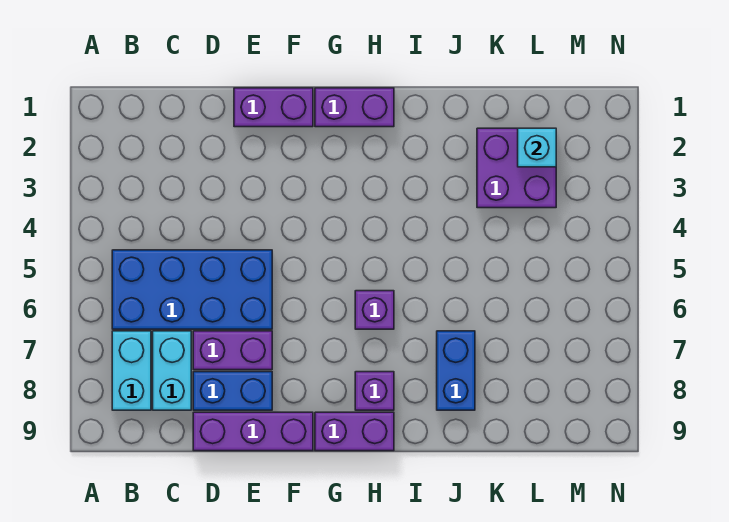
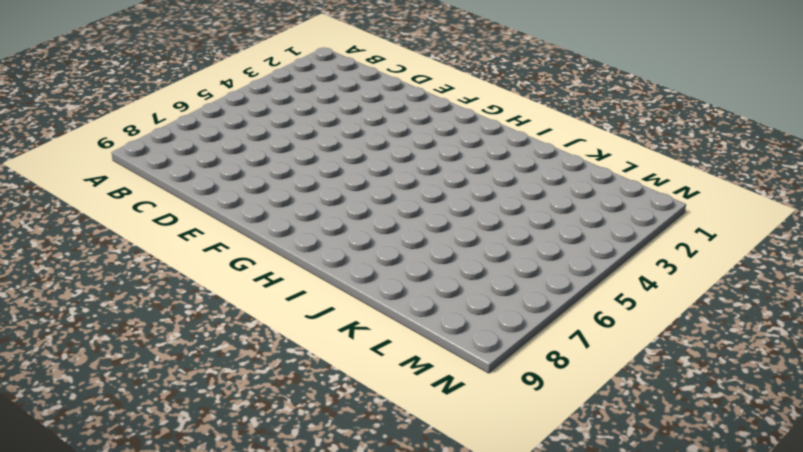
none -> blue 2x4 brick [112,250,272,329]
none -> cyan 1x2 brick [112,331,151,410]
none -> cyan 1x2 brick [153,331,191,410]

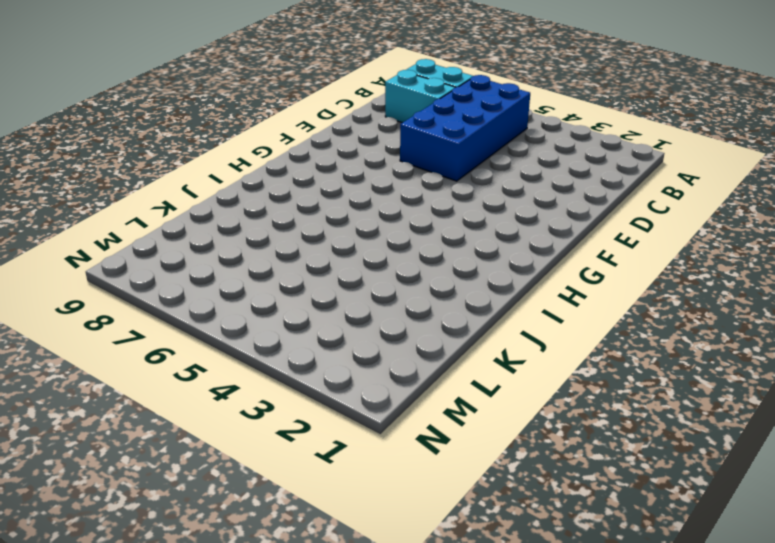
none -> purple 1x2 brick [193,331,272,370]
none -> blue 1x2 brick [193,372,272,410]
none -> purple 1x3 brick [193,412,313,451]

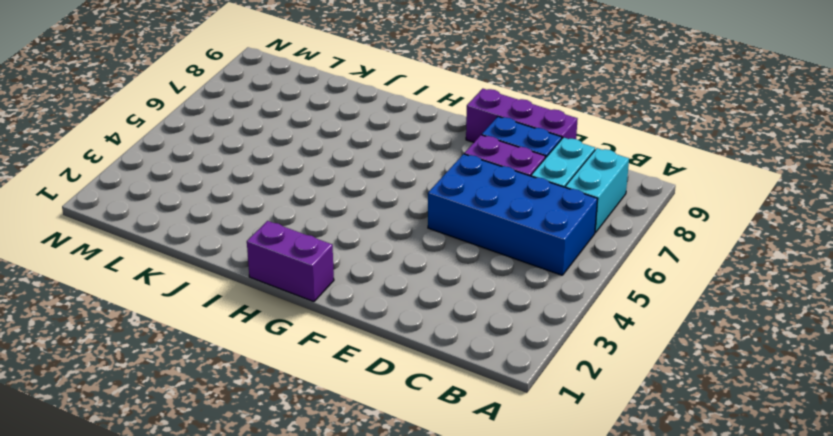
none -> purple 1x2 brick [234,88,313,127]
none -> purple 1x2 brick [315,412,394,451]
none -> purple 1x1 brick [355,291,394,329]

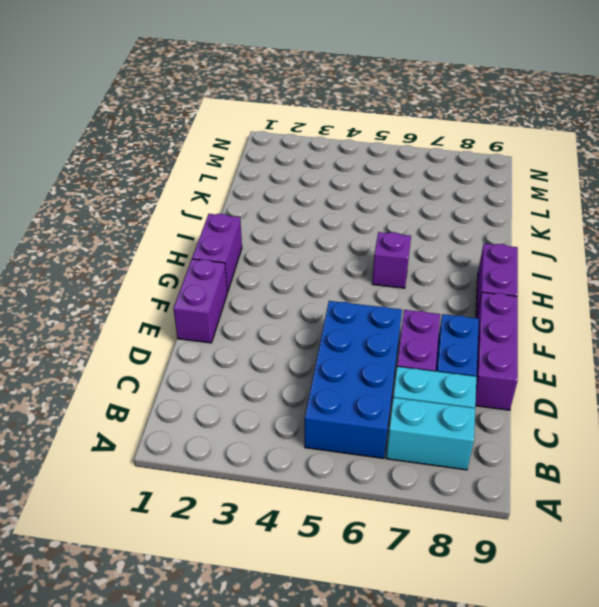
none -> purple 1x1 brick [355,372,394,410]
none -> blue 1x2 brick [437,331,475,410]
none -> purple 2x2 brick [477,128,556,208]

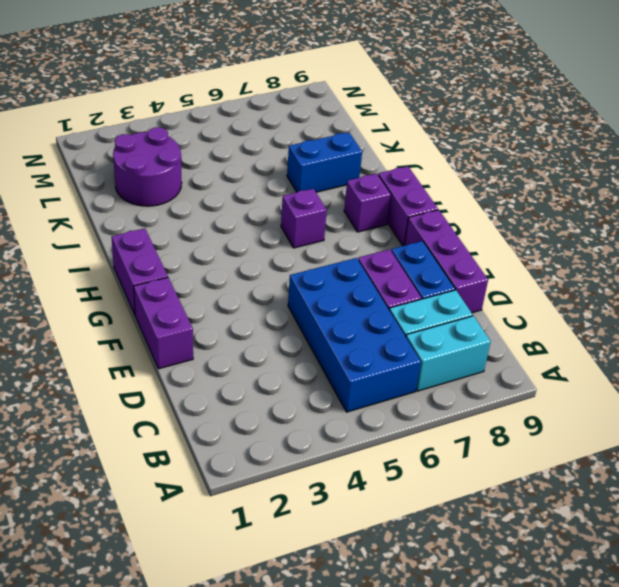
purple 2x2 round brick [113,127,182,206] -> purple 2x2 brick [477,128,556,208]
none -> cyan 1x1 brick [518,128,556,167]

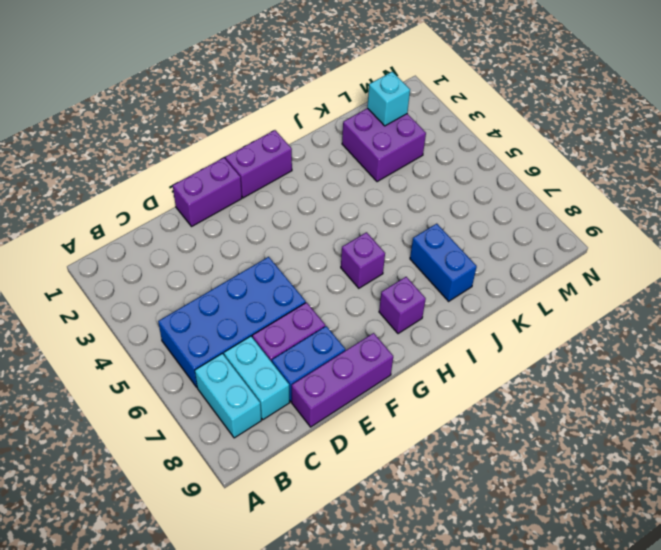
none -> purple 1x2 brick [315,412,394,451]

